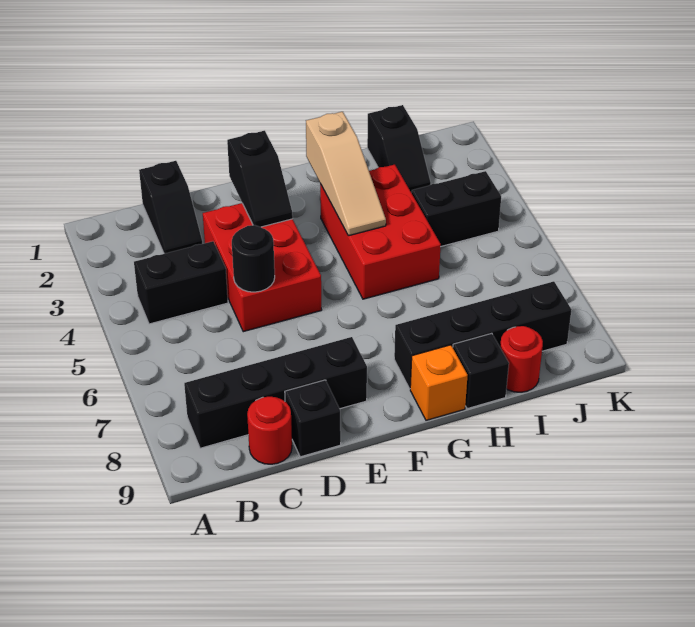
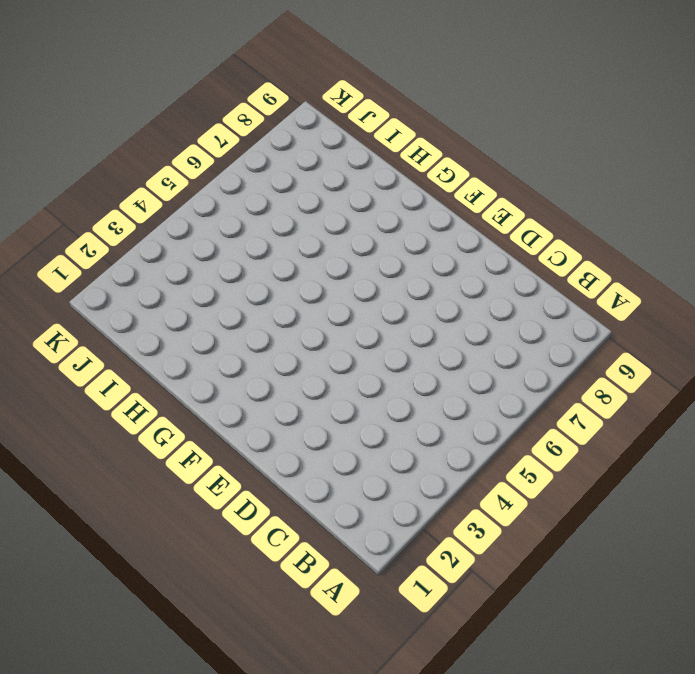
none -> black 1x2 brick [134,241,228,324]
none -> black 1x4 brick [184,337,367,448]
none -> black 1x2 slope [139,161,202,254]

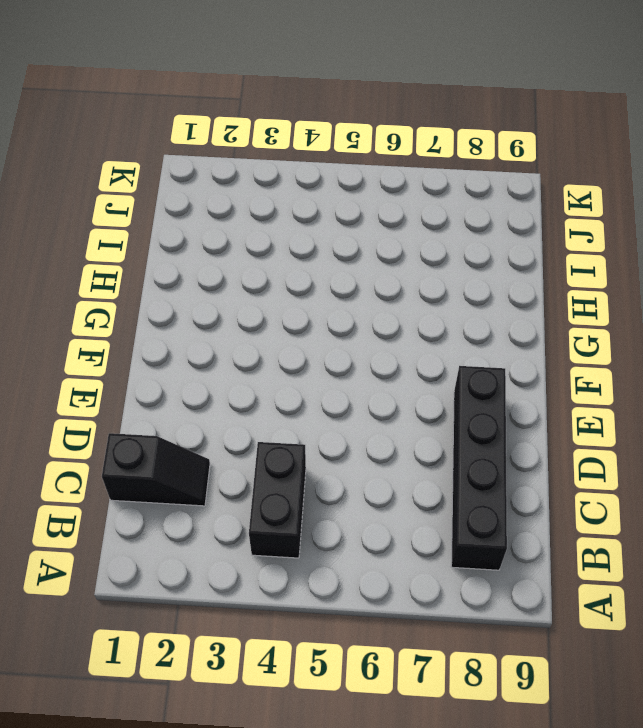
none -> red 1x1 round brick [247,397,292,464]
none -> red 2x3 brick [203,203,322,332]
none -> black 1x1 brick [285,380,341,457]

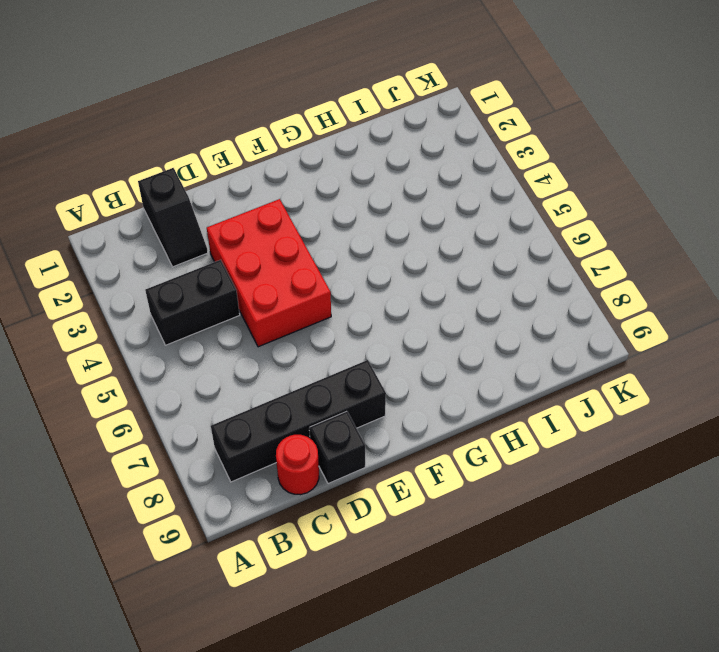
none -> red 2x3 brick [320,164,441,299]
none -> black 1x4 brick [394,281,571,389]
none -> orange 1x1 brick [410,345,468,420]

